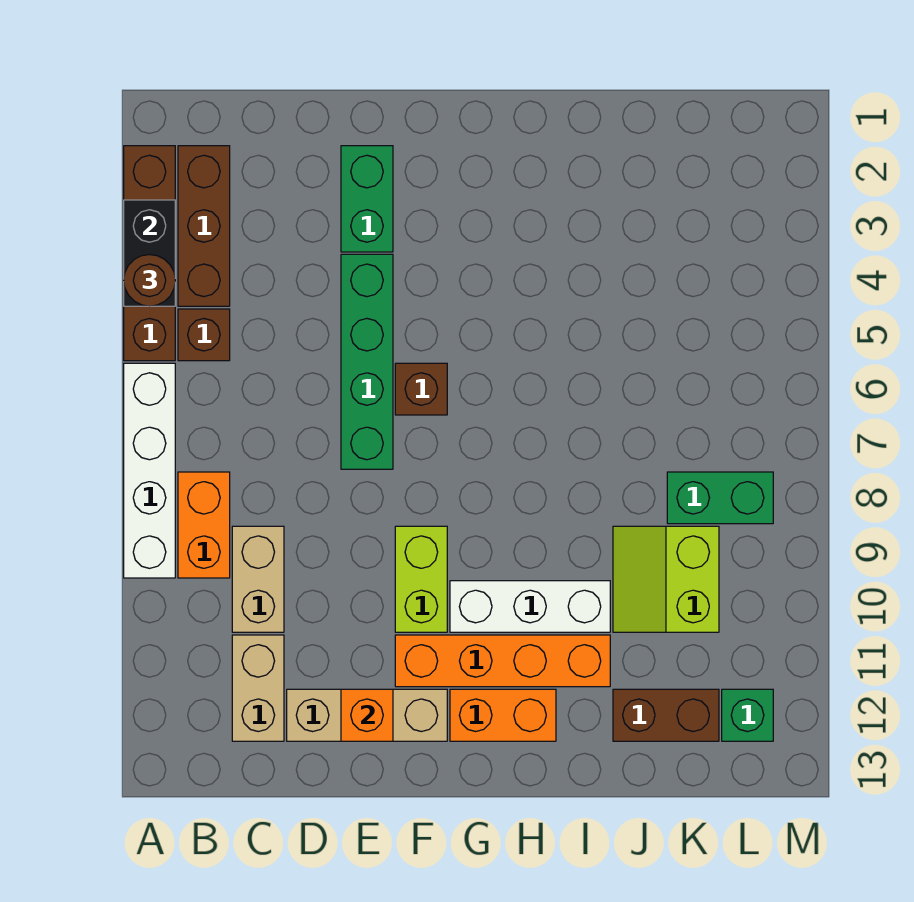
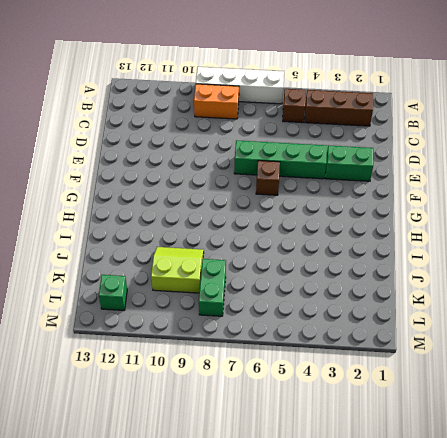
none -> brown 1x4 brick [124,146,175,361]
none -> tan 1x2 brick [232,526,284,632]
none -> tan 1x2 brick [232,635,284,741]

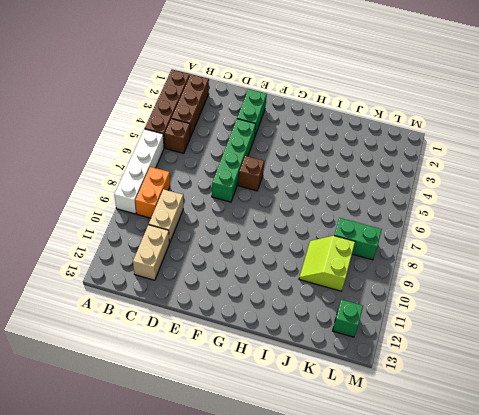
none -> tan 1x3 brick [287,689,447,741]
none -> lime 1x2 brick [395,526,447,632]
none -> orange 1x4 brick [395,635,610,687]

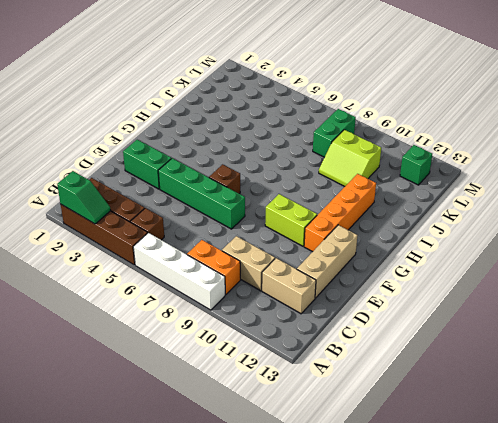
green 1x2 slope [57,171,111,224] -> black 1x2 brick [124,200,175,306]
none -> white 1x3 brick [450,581,610,632]
none -> orange 1x2 brick [450,689,556,741]
none -> brown 1x2 brick [613,689,719,741]

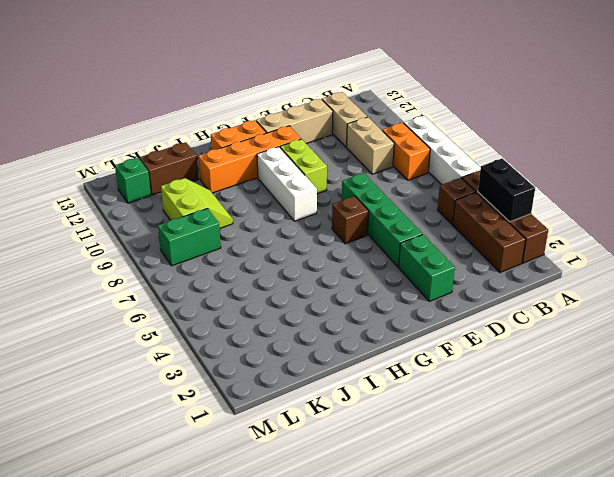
white 1x3 brick [257,147,317,221] -> white 1x3 brick turned to [450,581,610,632]
none -> orange 1x1 brick [341,689,393,741]
none -> brown 1x1 round brick [124,255,175,306]

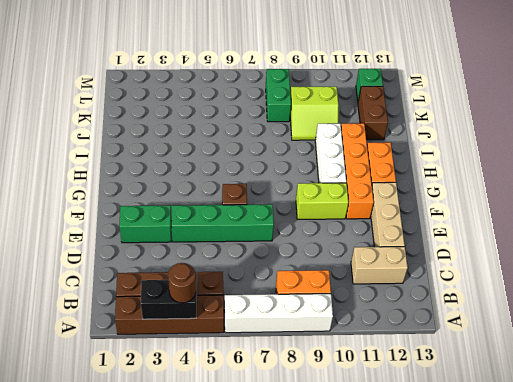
none -> tan 1x2 brick [232,526,284,632]
none -> orange 1x1 brick [341,689,393,741]

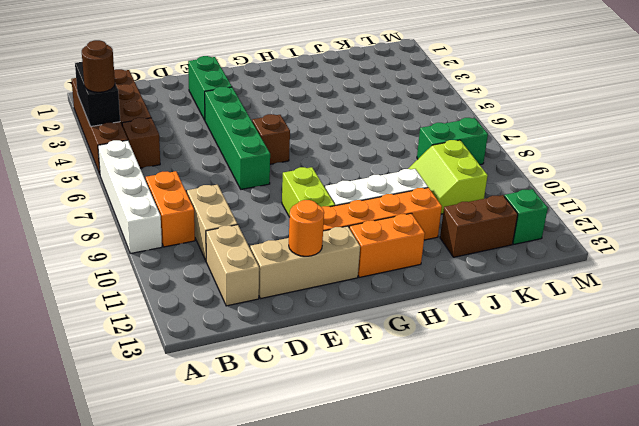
orange 1x1 round brick [289,200,324,256] -> orange 1x1 brick [341,689,393,741]

